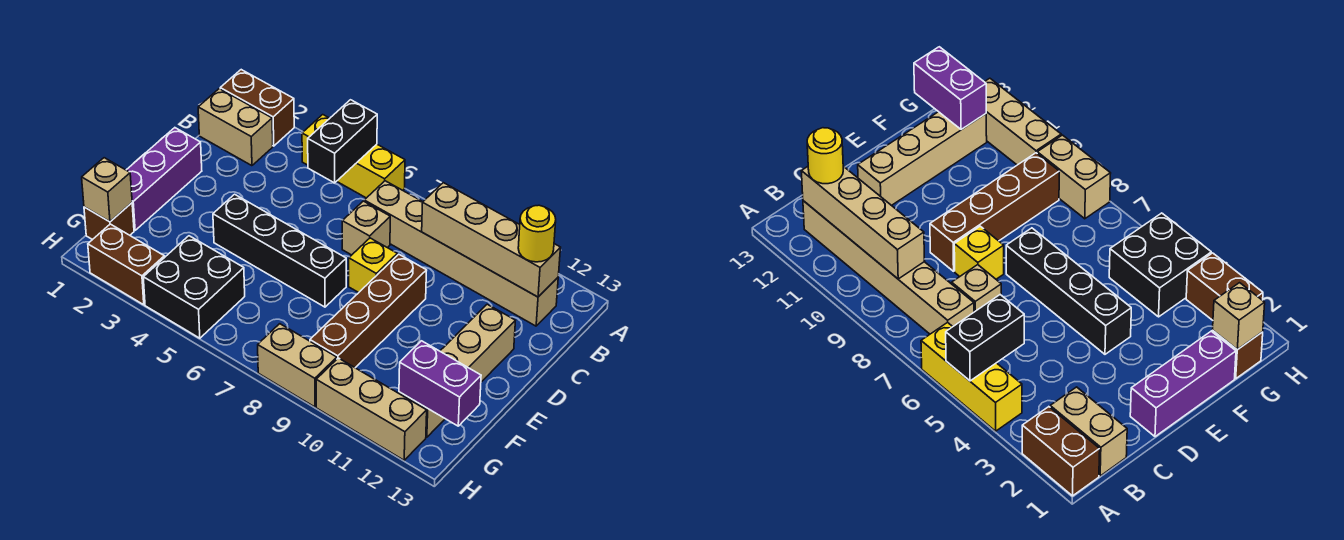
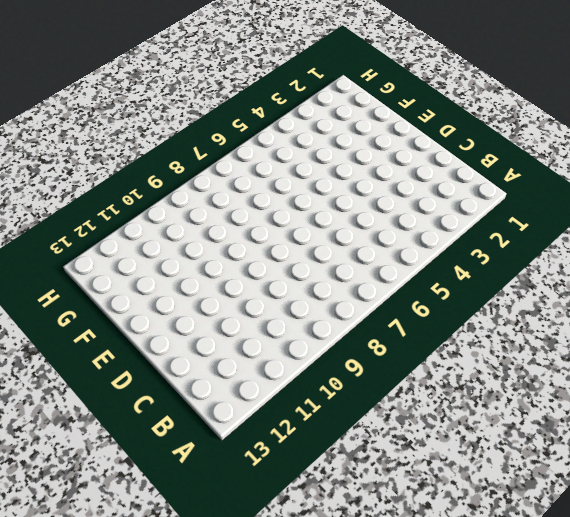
none -> brown 1x2 brick [220,70,294,146]
none -> yellow 1x3 brick [302,115,405,198]
none -> tan 1x2 brick [198,89,273,166]

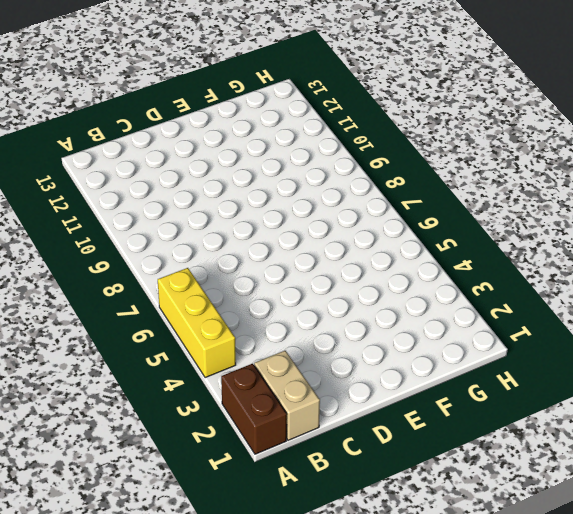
none -> tan 1x6 brick [364,181,558,326]
none -> tan 1x1 brick [342,201,390,255]
none -> purple 1x3 brick [127,128,202,230]

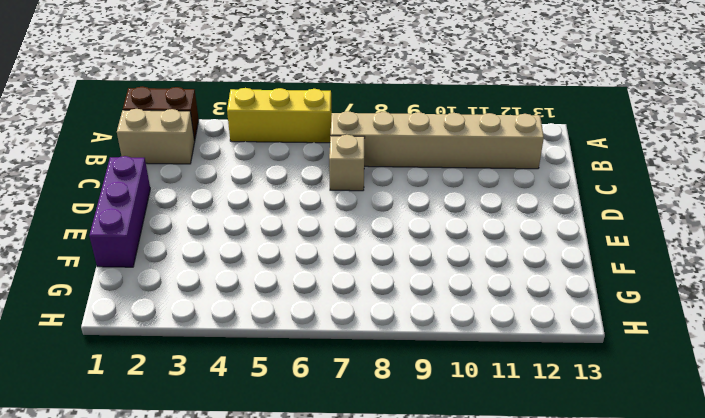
none -> yellow 1x1 brick [349,238,397,293]
none -> brown 1x4 brick [310,254,427,368]
none -> tan 1x4 brick [399,304,515,437]

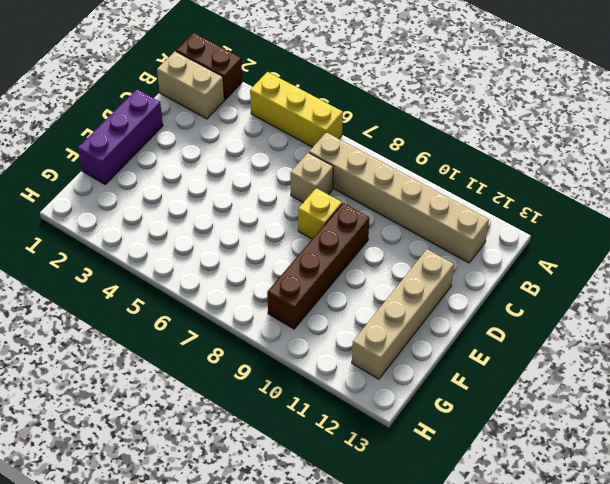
none -> black 1x4 brick [213,194,346,307]
none -> brown 1x1 brick [84,203,134,240]
none -> black 2x2 brick [143,236,245,338]

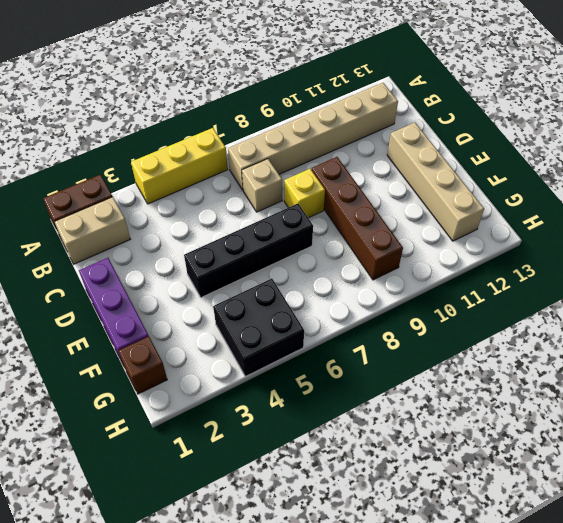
none -> brown 1x2 brick [88,224,164,305]
none -> tan 1x2 brick [258,324,337,407]
none -> tan 1x3 brick [316,358,427,460]

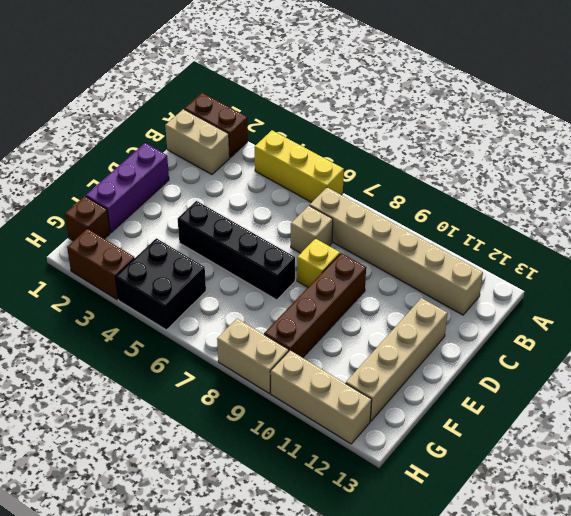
none -> black 1x2 brick [308,100,377,183]
none -> tan 1x4 brick [422,183,561,297]
none -> tan 1x1 brick [82,158,132,222]

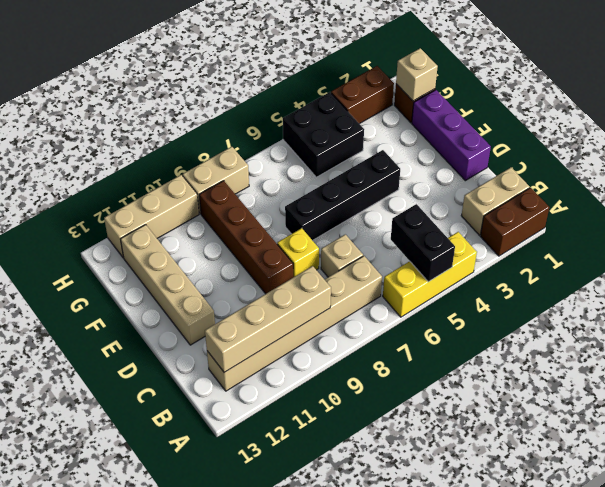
none -> purple 1x2 brick [399,341,481,426]
none -> yellow 1x1 round brick [518,205,556,262]

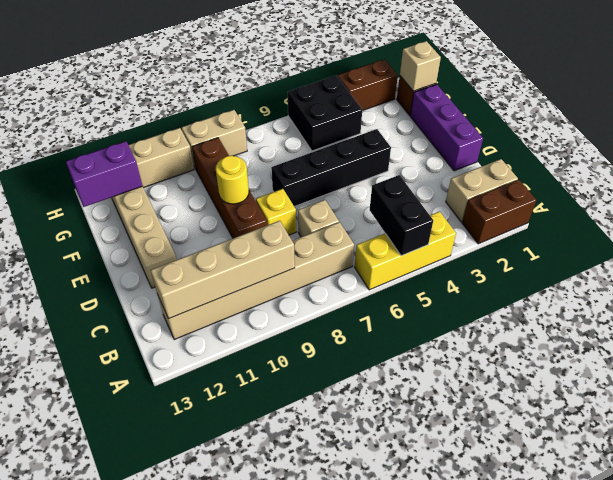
yellow 1x1 round brick [216,156,249,204] -> yellow 1x1 round brick moved to [518,205,556,262]

